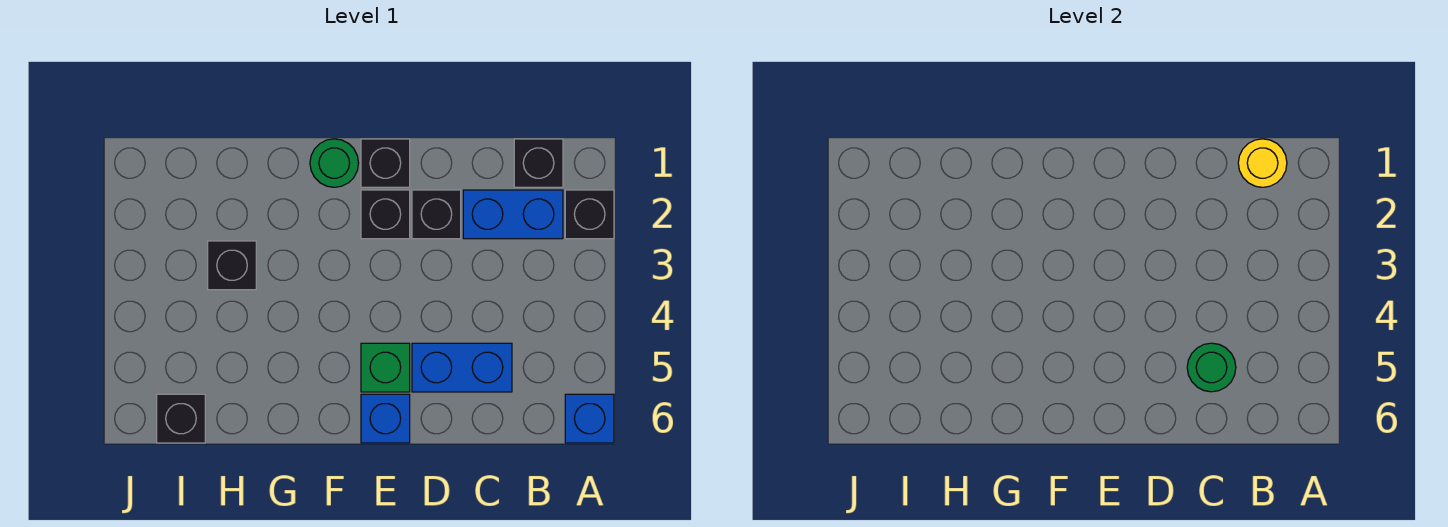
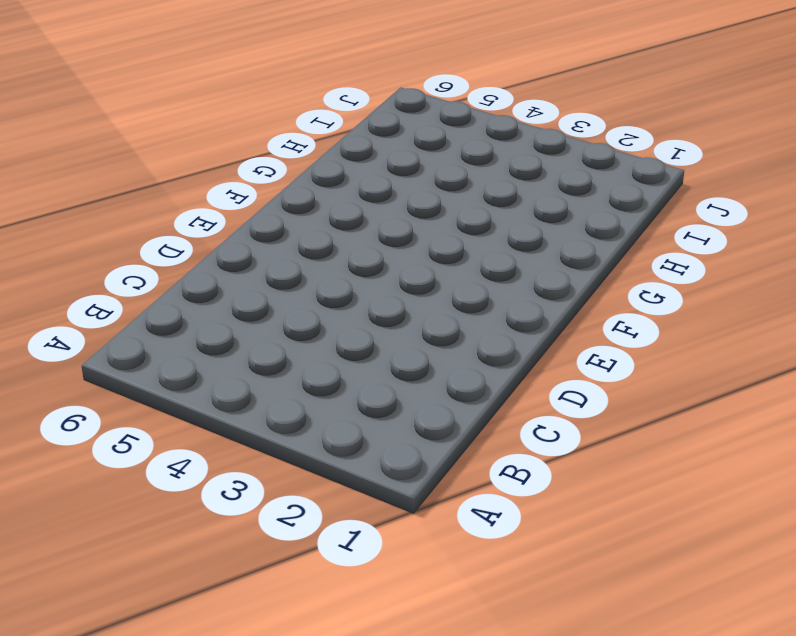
none -> black 1x1 brick [565,190,614,239]
none -> blue 1x1 brick [565,394,614,443]
none -> black 1x1 brick [514,139,563,187]

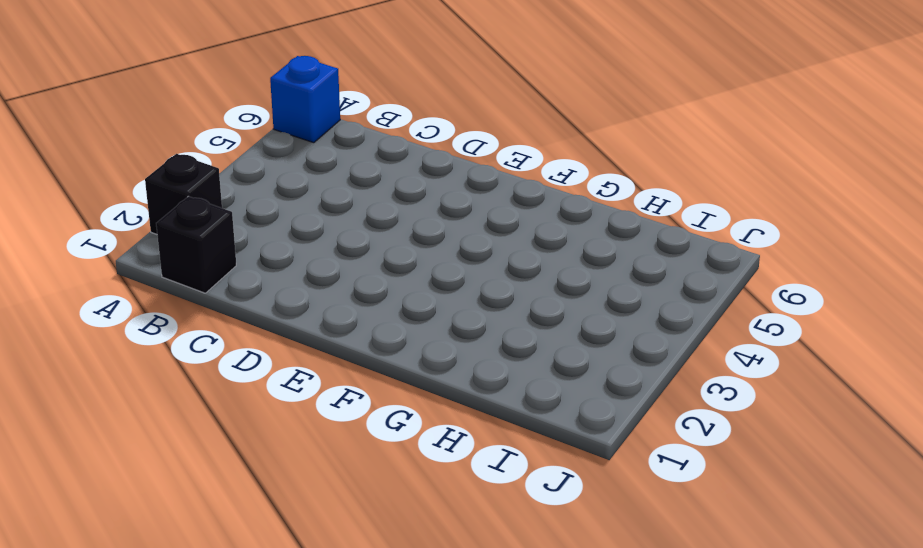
none -> blue 1x2 brick [463,190,563,239]
none -> blue 1x2 brick [412,343,512,392]
none -> black 1x1 brick [412,190,461,239]

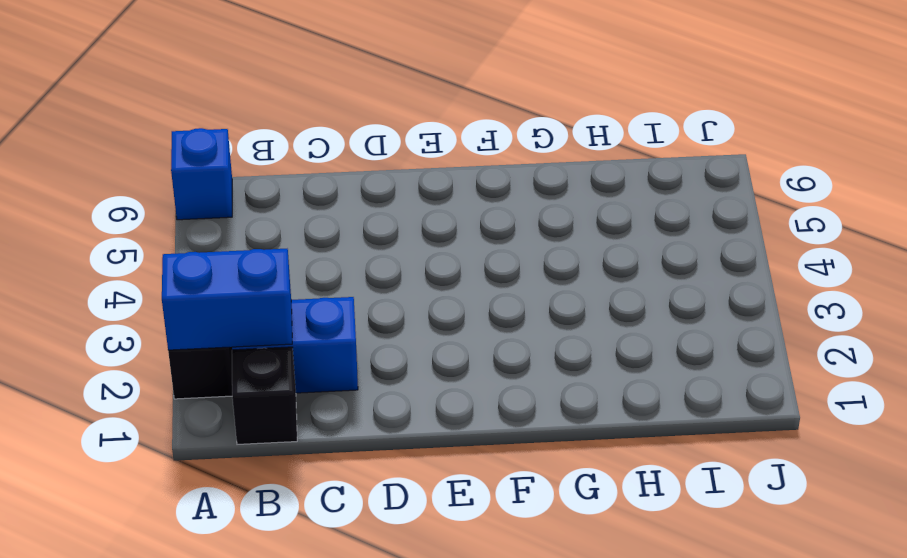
blue 1x2 brick [162,249,292,350] -> blue 1x2 brick moved to [412,343,512,392]
none -> black 1x1 brick [412,190,461,239]
none -> black 1x1 brick [361,139,410,187]
none -> black 1x1 brick [361,190,410,239]

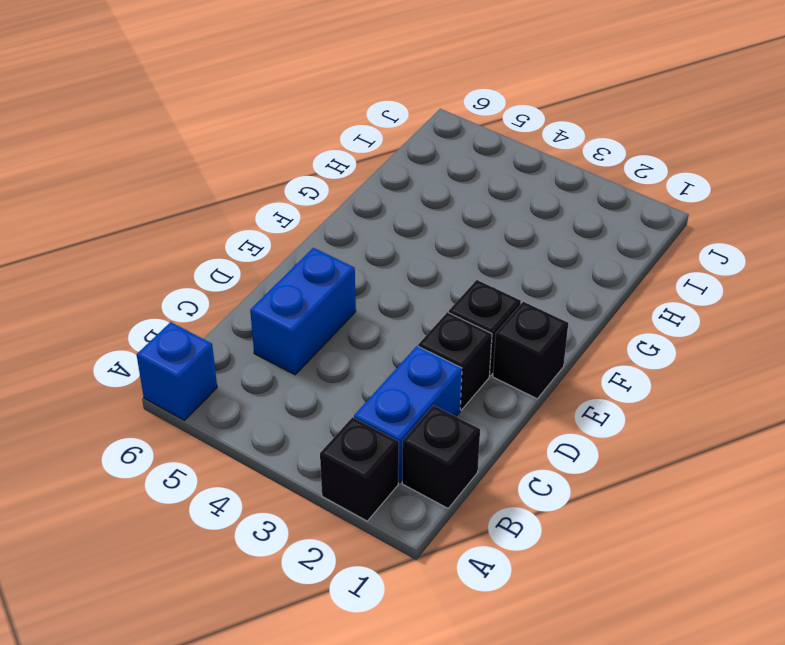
none -> green 1x1 brick [361,343,410,392]
none -> blue 1x1 brick [361,394,410,443]
none -> green 1x1 round brick [310,139,359,187]

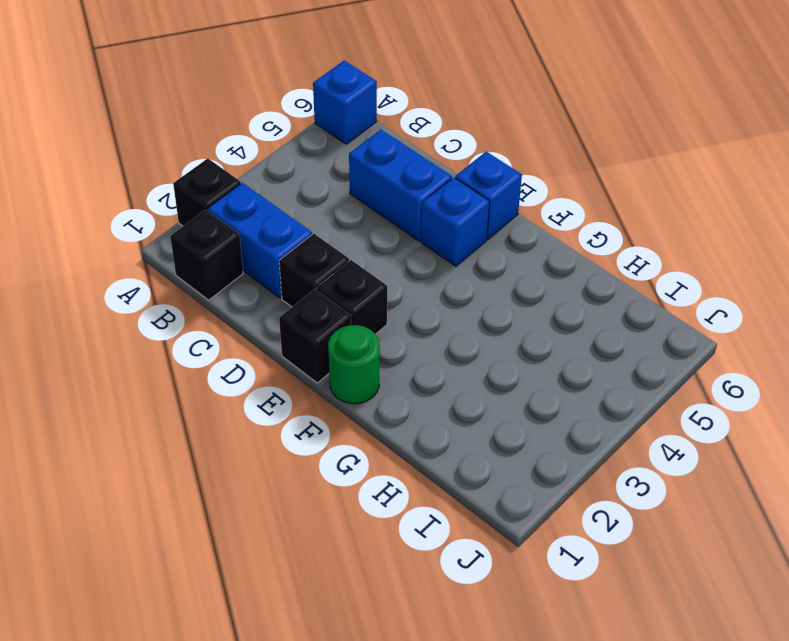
blue 1x1 brick [421,178,490,266] -> green 1x1 brick [361,343,410,392]
none -> black 1x1 brick [208,241,256,290]
none -> black 1x1 brick [157,394,205,443]
none -> yellow 1x1 round brick [1238,139,1287,187]

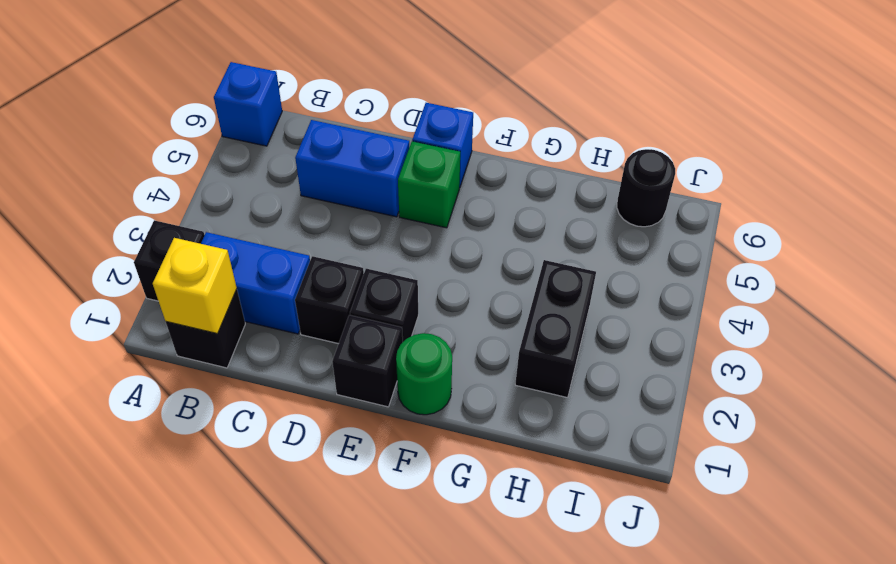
yellow 1x1 brick [153,238,237,334] -> yellow 1x1 round brick [1238,139,1287,187]
black 1x2 brick [515,260,596,398] -> black 1x1 brick [208,241,256,290]
black 1x1 round brick [617,149,675,227] -> black 1x1 brick [157,394,205,443]
none -> green 1x1 round brick [1187,343,1236,392]

